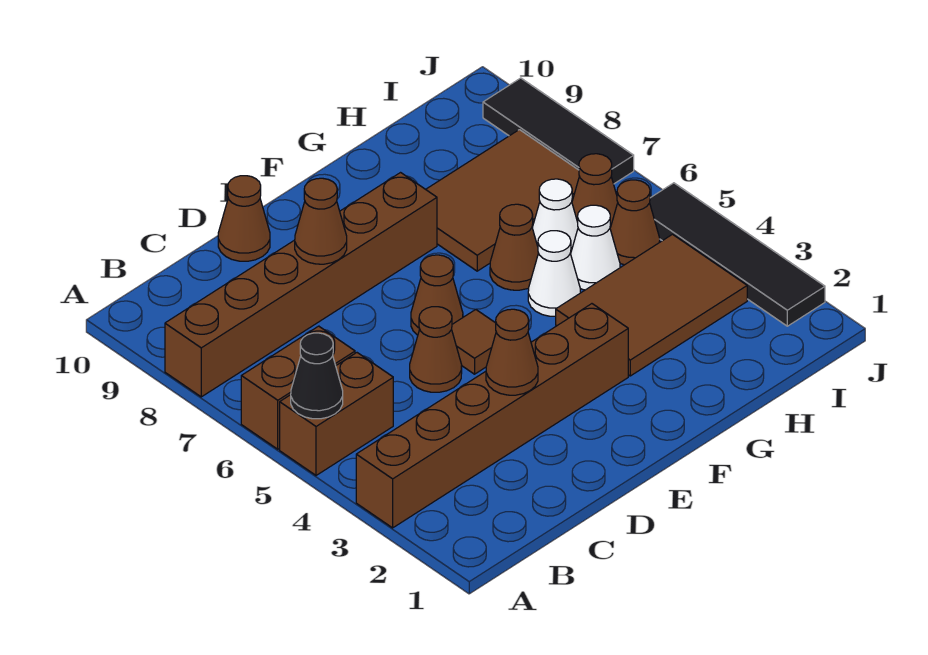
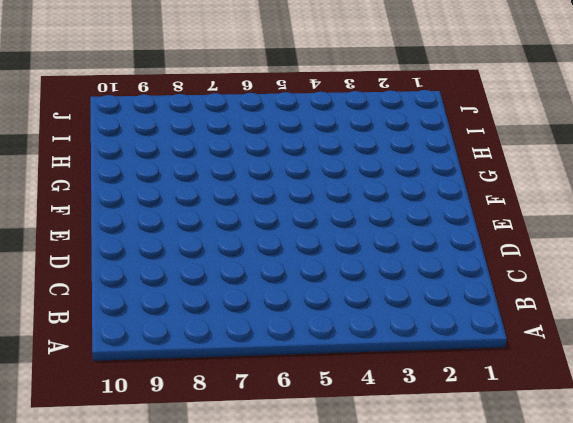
none -> brown 1x6 brick [356,304,628,528]
none -> brown 1x2 brick [280,353,393,475]
none -> brown 1x2 brick [241,326,355,449]

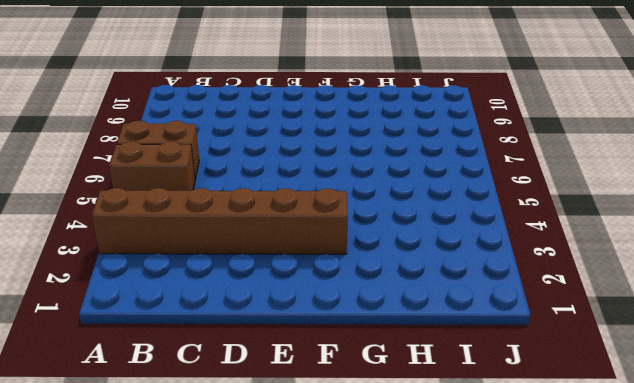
none -> brown 1x6 brick [165,173,437,397]
none -> brown 1x1 cone [410,307,462,392]
none -> brown 1x1 cone [218,176,270,261]

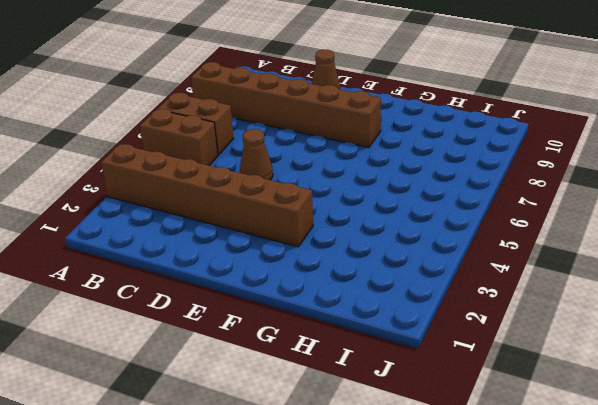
none -> brown 1x1 tile [452,309,496,374]
none -> brown 1x1 cone [411,255,463,335]
none -> brown 2x3 tile [556,234,747,376]

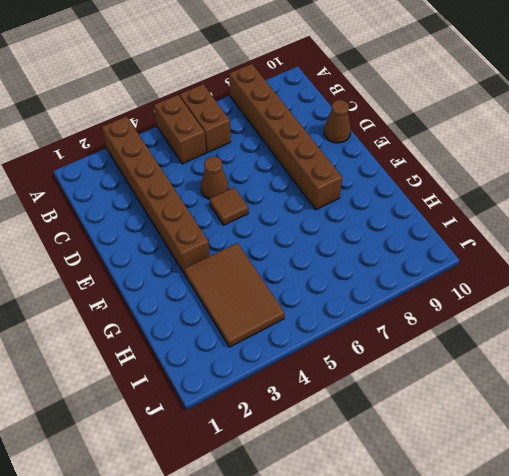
none -> brown 1x1 cone [411,255,463,335]
none -> white 1x1 cone [528,231,580,316]
none -> brown 1x1 cone [490,204,538,290]

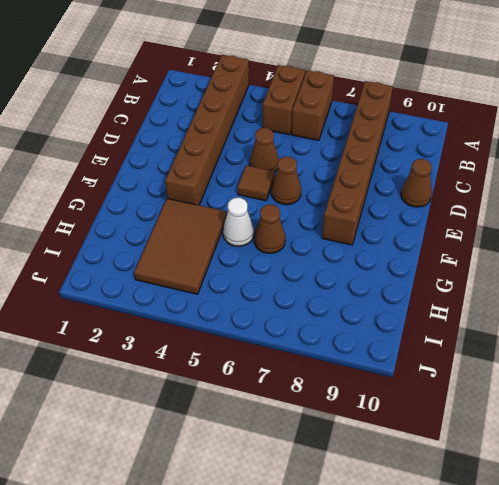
none -> brown 2x3 tile [426,130,579,271]
none -> white 1x1 cone [571,205,620,290]
none -> white 1x1 cone [532,179,578,254]

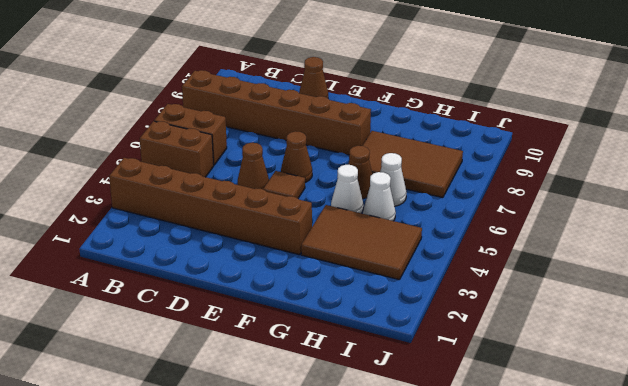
none -> brown 1x1 cone [610,180,660,265]
none -> brown 1x1 cone [572,154,618,228]
none -> black 1x4 tile [650,183,825,326]

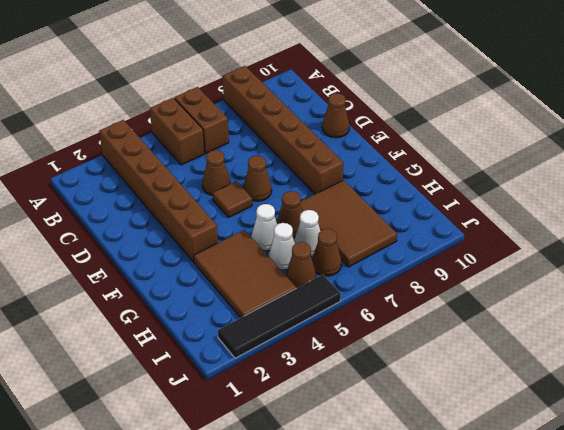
none -> black 1x3 tile [483,78,634,184]
none -> black 1x1 cone [291,333,343,419]
none -> brown 1x1 cone [486,309,538,395]

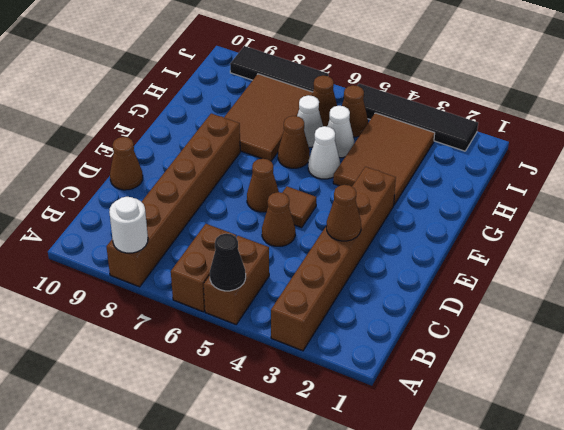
white 1x1 round brick [109,197,148,253] -> none
none -> brown 1x1 cone [295,178,347,264]

